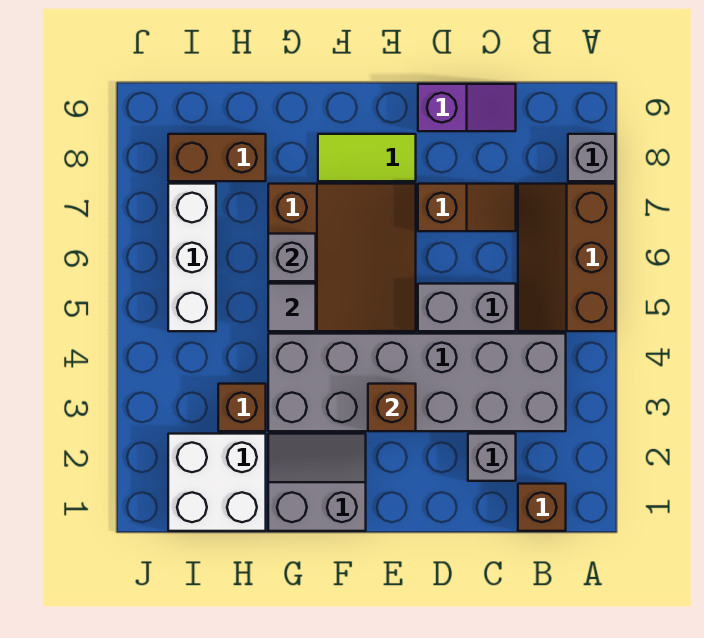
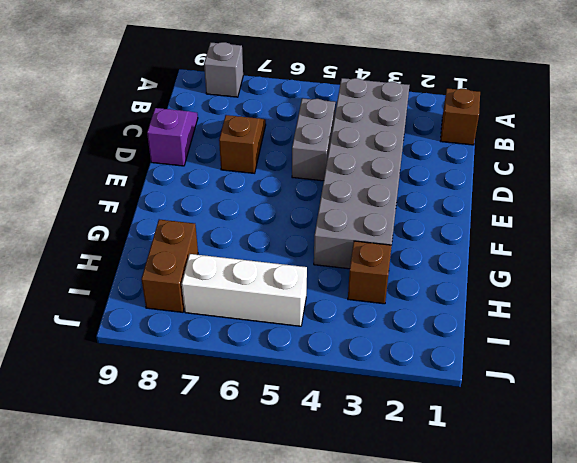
none -> brown 2x3 slope [518,184,615,331]
none -> grey 1x1 brick [468,434,516,481]
none -> brown 3x3 slope [268,184,416,331]

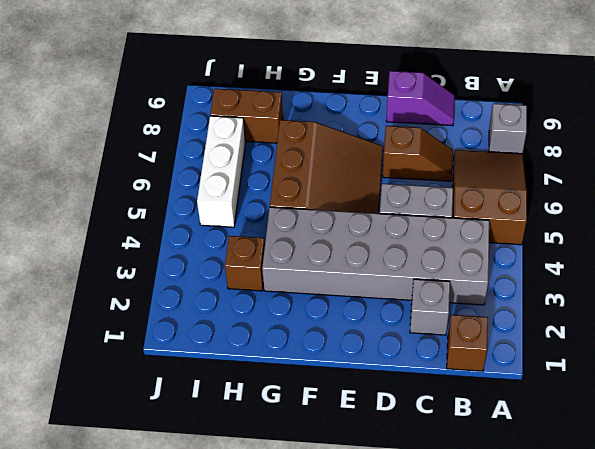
brown 2x3 slope [452,150,527,245] -> brown 2x3 slope turned to [518,184,615,331]
none -> lime 1x2 tile [318,134,416,181]
none -> grey 2x2 slope [268,434,366,531]
none -> white 2x2 brick [168,434,266,531]

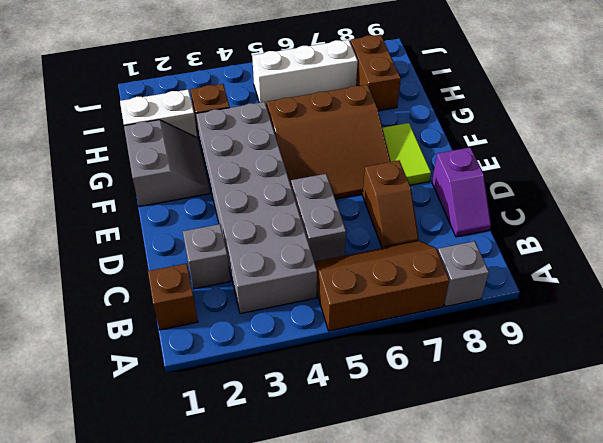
white 1x2 brick [120,90,197,137] -> white 2x2 brick [168,434,266,531]
none -> brown 1x1 brick [368,384,416,431]
none -> grey 1x1 tile [268,284,316,331]
none -> grey 1x1 brick [268,234,316,281]

